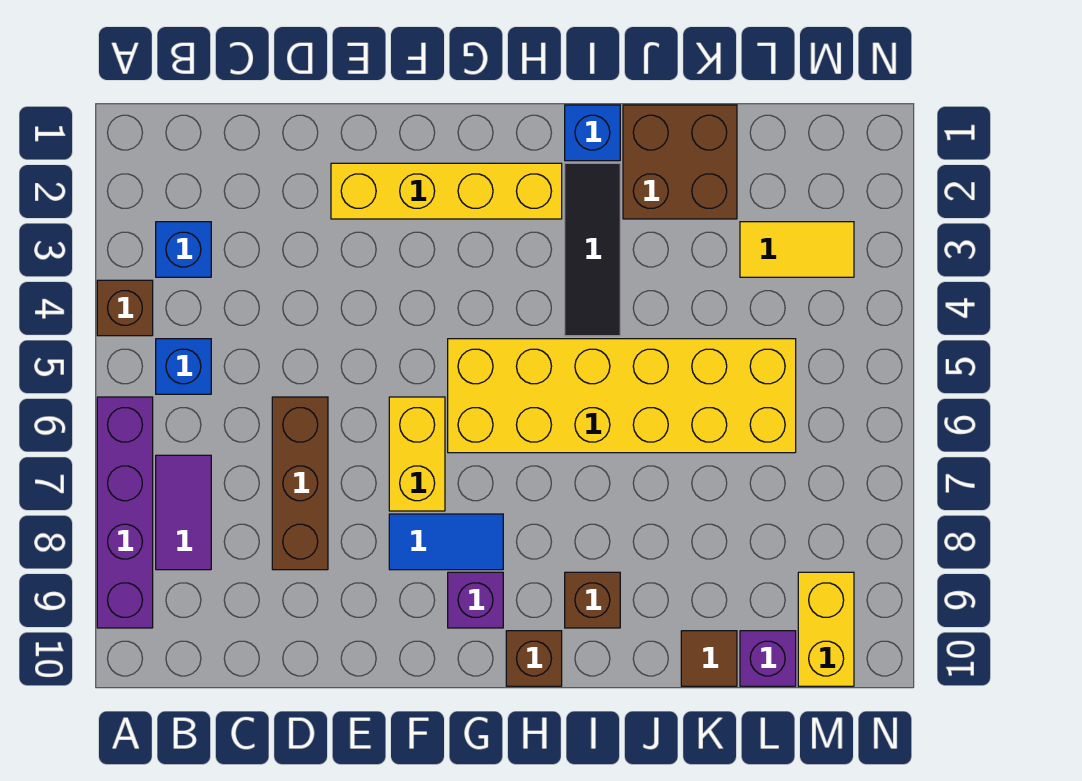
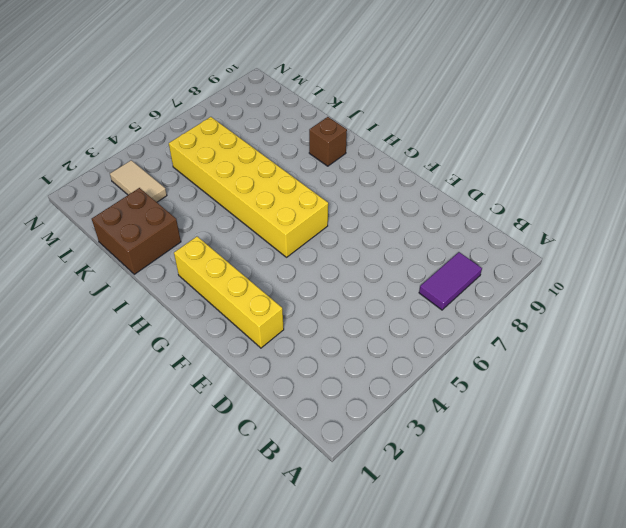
tan 1x2 tile [110,160,167,202] -> yellow 1x2 tile [740,222,854,277]
none -> brown 1x1 brick [97,280,153,336]
none -> purple 1x4 brick [97,397,153,628]
none -> blue 1x1 brick [156,222,211,277]

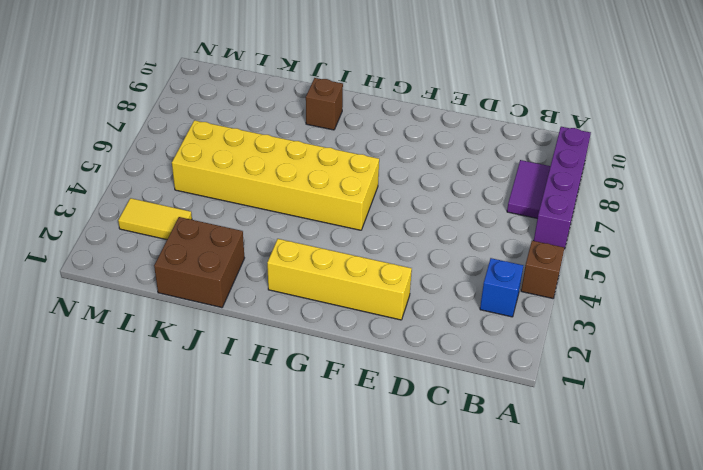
none -> blue 1x1 brick [156,339,211,394]
none -> brown 1x3 brick [272,397,328,570]
none -> yellow 1x2 brick [389,397,445,511]

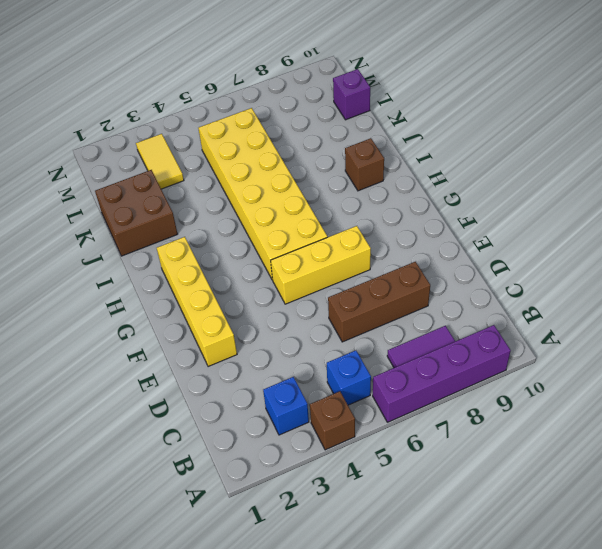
yellow 1x3 brick [271,226,371,304] -> yellow 1x2 brick [389,397,445,511]
none -> blue 1x2 tile [389,514,503,570]
none -> purple 1x1 brick [448,572,503,628]
none -> brown 1x1 brick [506,631,562,686]

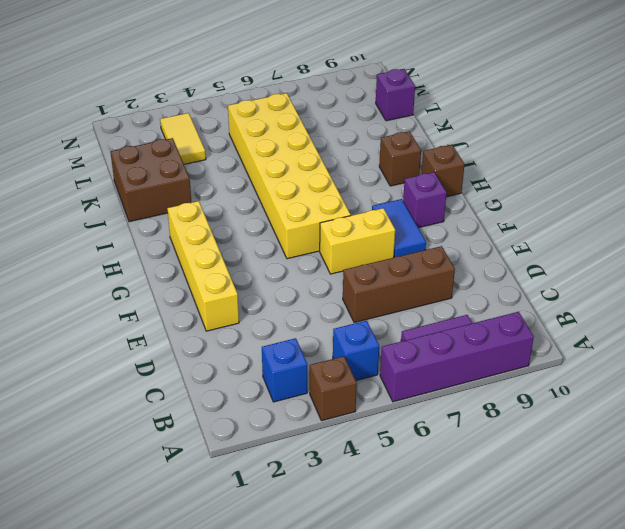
none -> blue 1x1 brick [565,105,620,161]
none -> black 1x3 tile [565,163,620,336]
none -> brown 1x1 tile [681,631,737,686]

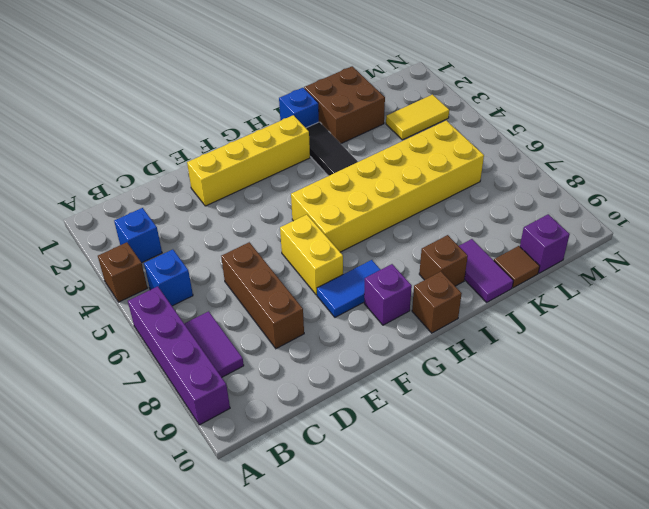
purple 1x2 tile [459,239,513,302] -> none
none -> yellow 1x2 brick [798,572,854,686]

